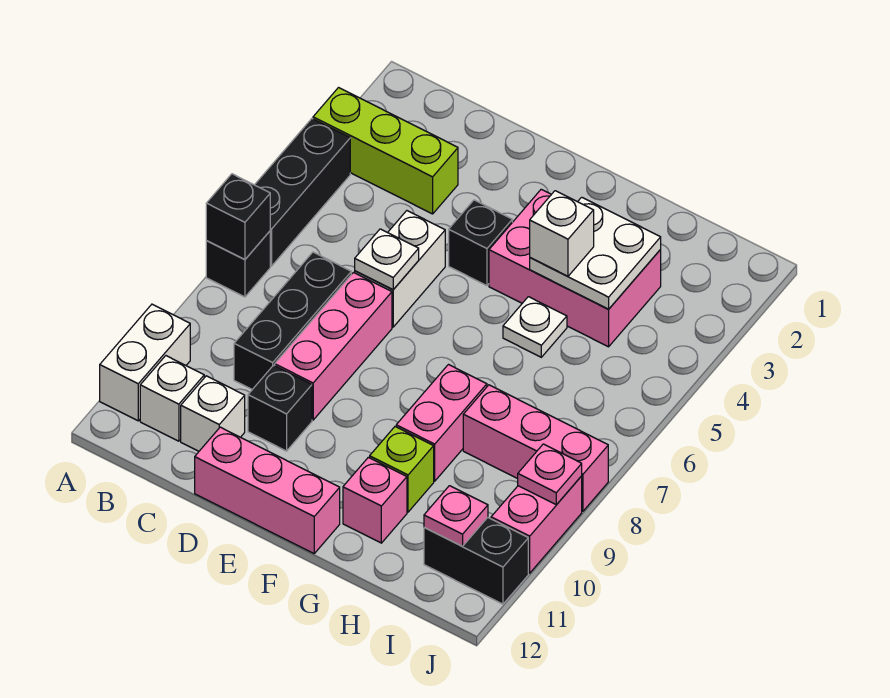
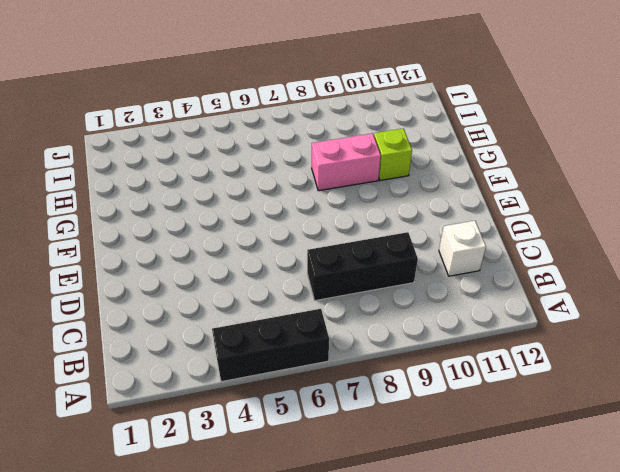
none -> lime 1x3 brick [313,88,458,214]
none -> black 1x1 brick [206,231,270,297]
none -> white 1x2 brick [100,304,190,421]

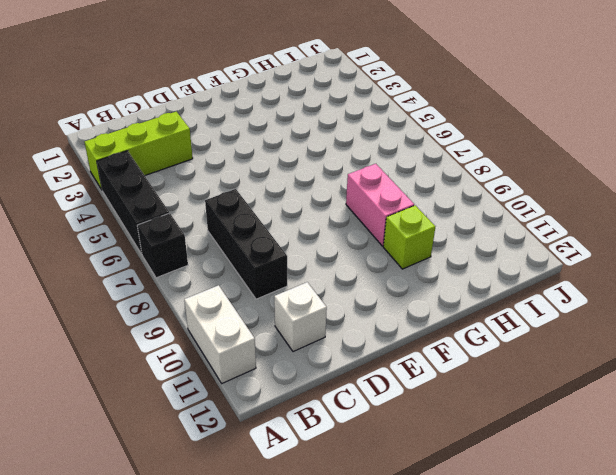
none -> white 1x1 brick [140,356,204,441]
none -> white 1x2 brick [355,211,445,327]
none -> pink 1x3 brick [275,273,392,420]

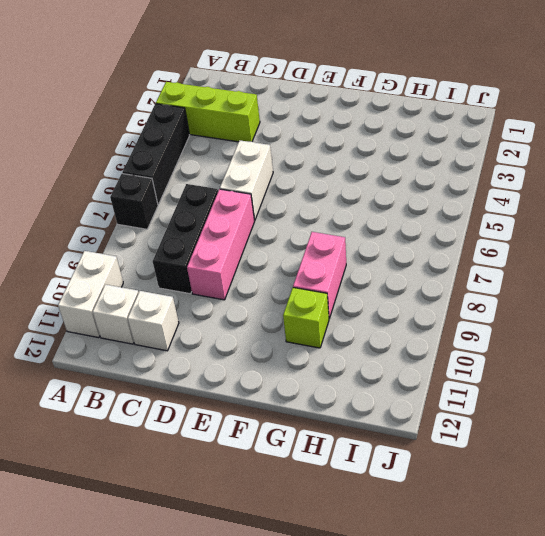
none -> black 1x1 brick [248,365,312,451]
none -> pink 1x3 brick [195,427,340,553]
none -> black 1x1 brick [449,200,512,286]

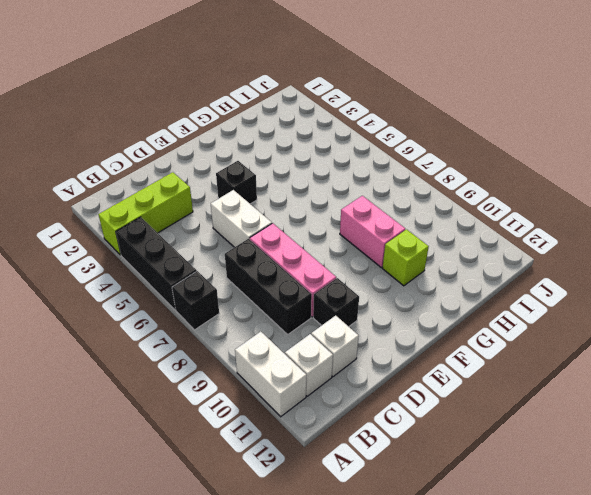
none -> pink 1x3 brick [195,427,340,553]
none -> pink 2x3 brick [489,189,661,347]
none -> white 1x1 plate [503,297,567,357]

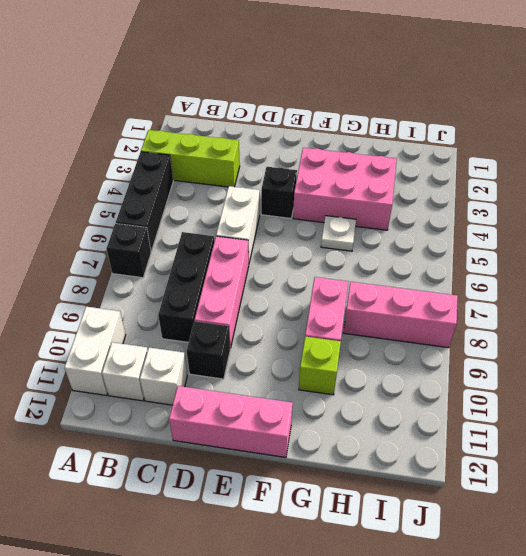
none -> pink 1x1 brick [343,457,407,543]
none -> black 1x2 brick [424,518,528,604]
none -> pink 1x2 brick [491,476,582,573]

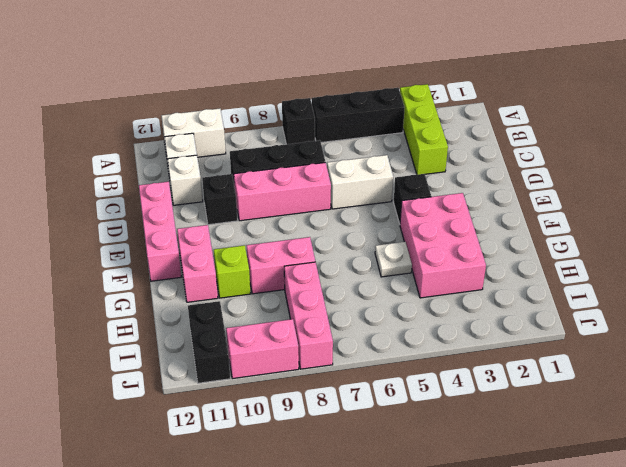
pink 1x2 brick [177,225,218,302] -> pink 1x1 brick [343,457,407,543]
none -> black 1x1 brick [206,174,270,260]
none -> white 1x1 plate [355,229,419,289]
none -> white 2x2 plate [530,197,661,309]

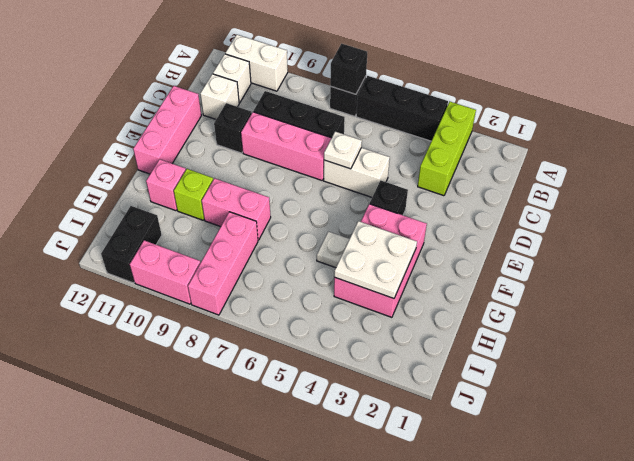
none -> pink 1x1 plate [424,486,488,546]
none -> pink 1x1 plate [518,444,582,505]
none -> white 1x1 brick [530,191,594,276]

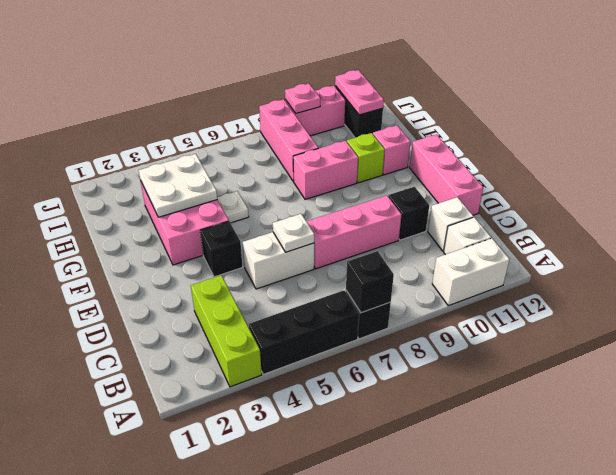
pink 1x2 plate [335,70,384,115] -> pink 1x1 plate [424,486,488,546]
none -> black 1x3 brick [234,252,351,389]
none -> white 1x1 brick [530,191,594,276]

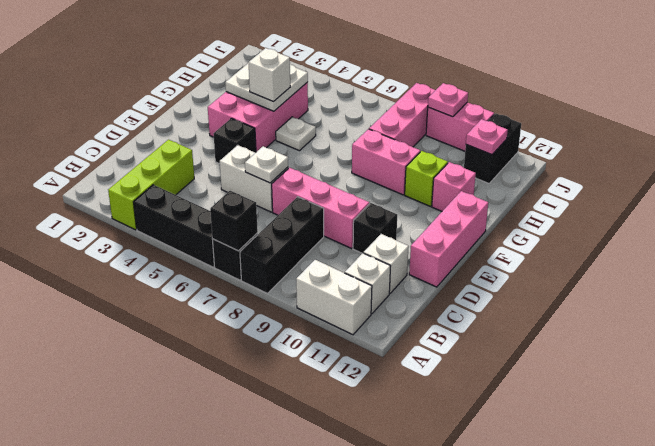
black 1x3 brick [240,197,324,293] -> black 1x3 brick turned to [234,252,351,389]

